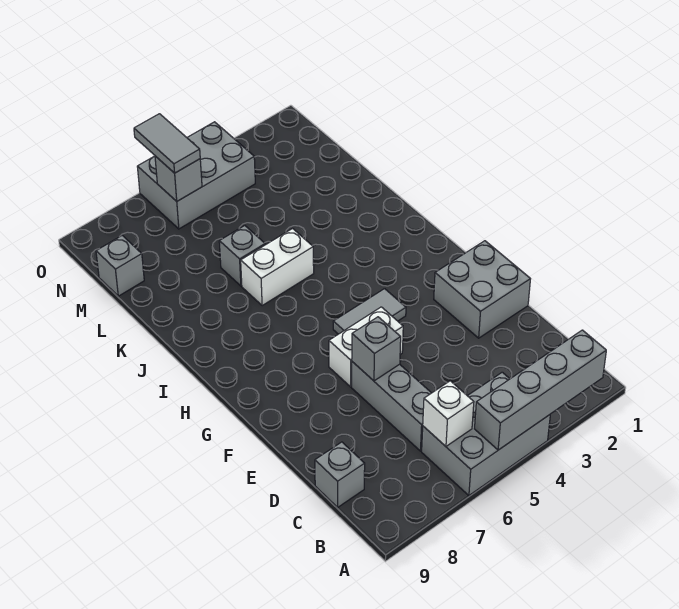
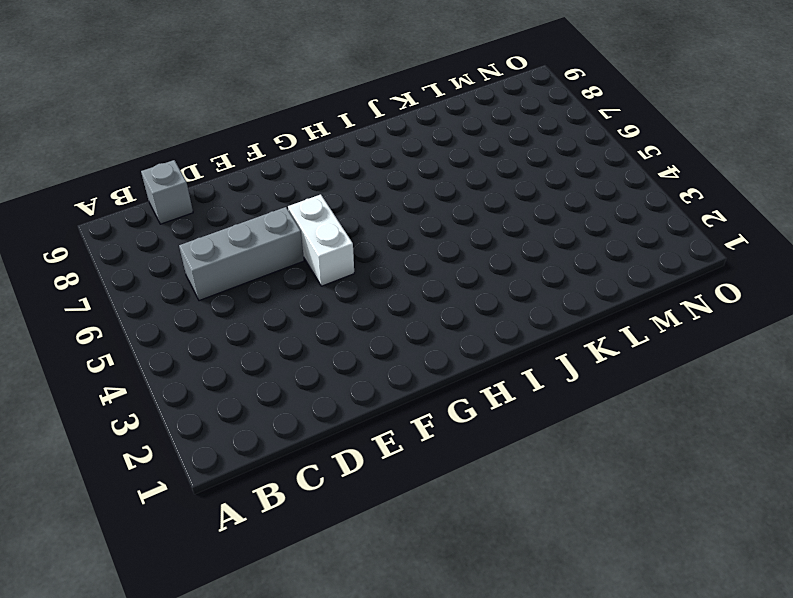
none -> grey 2x3 brick [422,372,550,496]
none -> grey 2x2 brick [434,241,530,338]
none -> grey 1x2 tile [333,289,406,334]

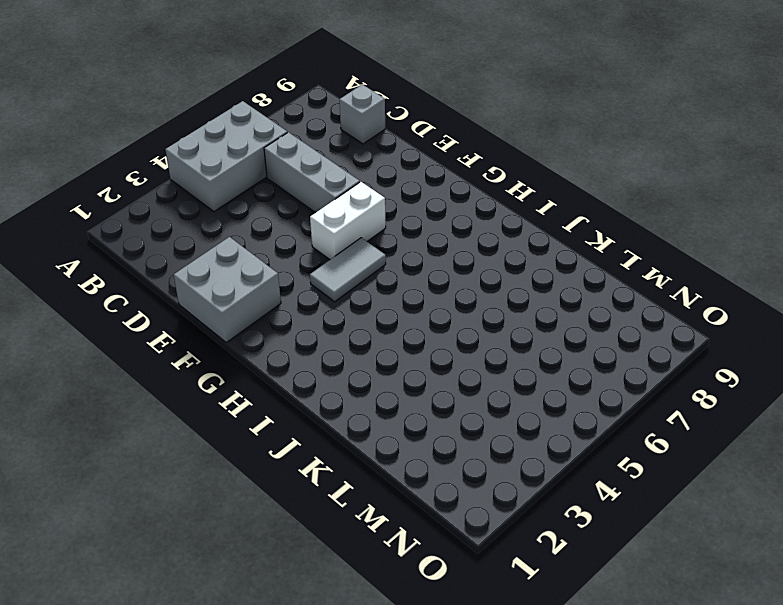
none -> white 1x2 brick [241,229,314,306]
none -> grey 1x1 brick [219,226,265,286]
none -> grey 1x1 brick [96,236,144,296]

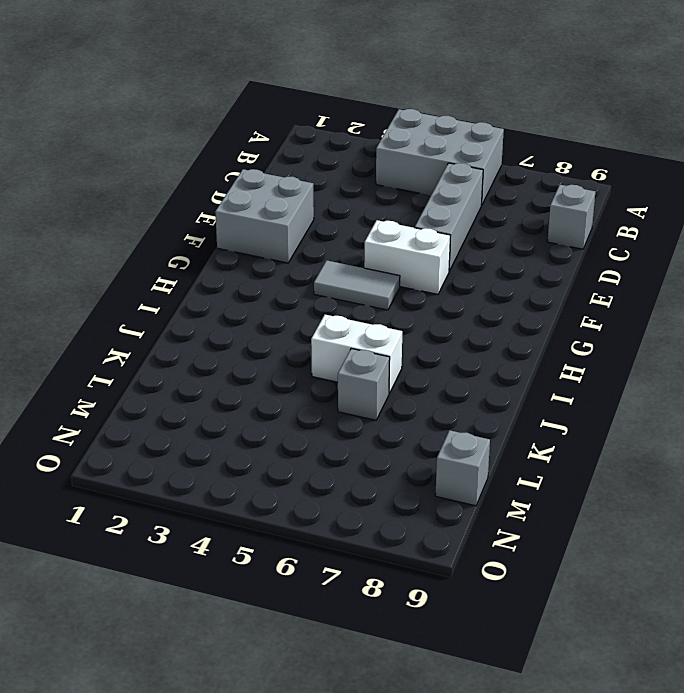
none -> grey 2x3 brick [137,122,255,229]
none -> grey 1x4 brick [475,330,606,450]
none -> white 1x1 brick [423,381,474,446]

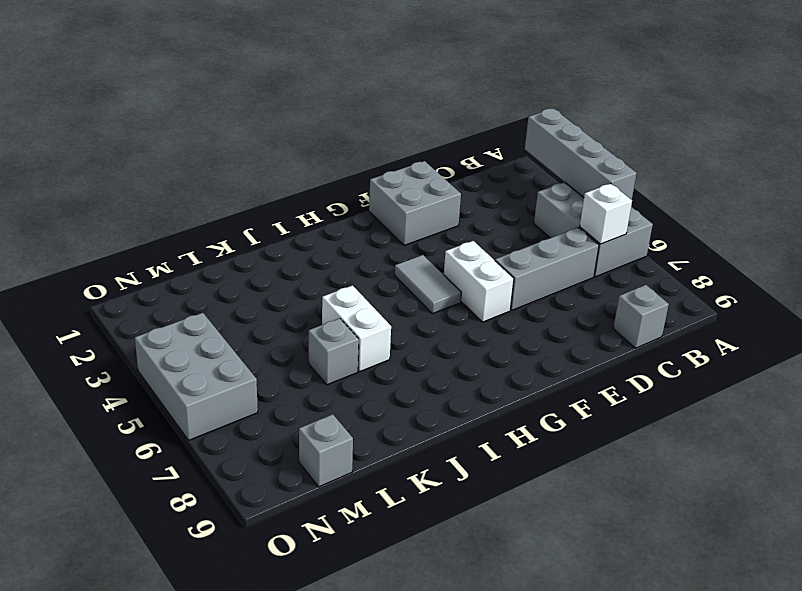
none -> grey 1x1 brick [352,317,401,381]
none -> grey 1x1 brick [155,156,202,201]
none -> grey 1x2 tile [134,114,200,173]

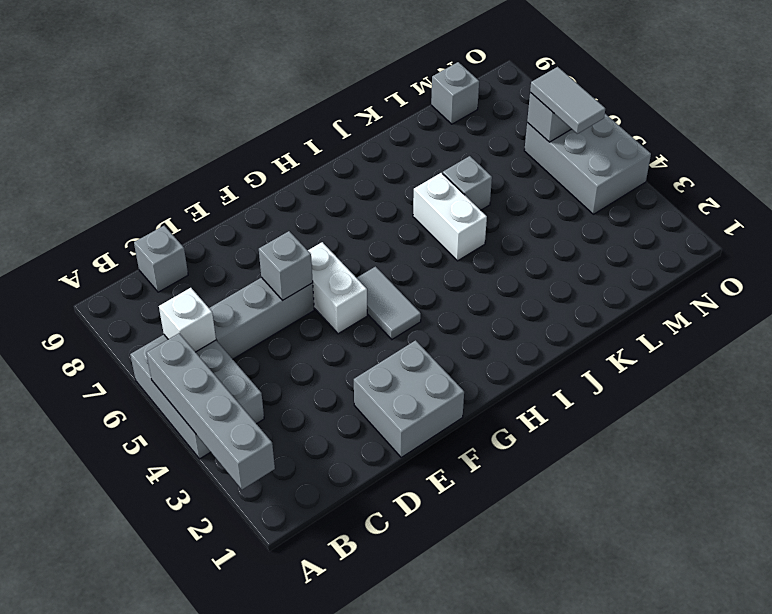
grey 1x2 tile [530,67,605,134] -> grey 1x2 tile turned to [134,114,200,173]

